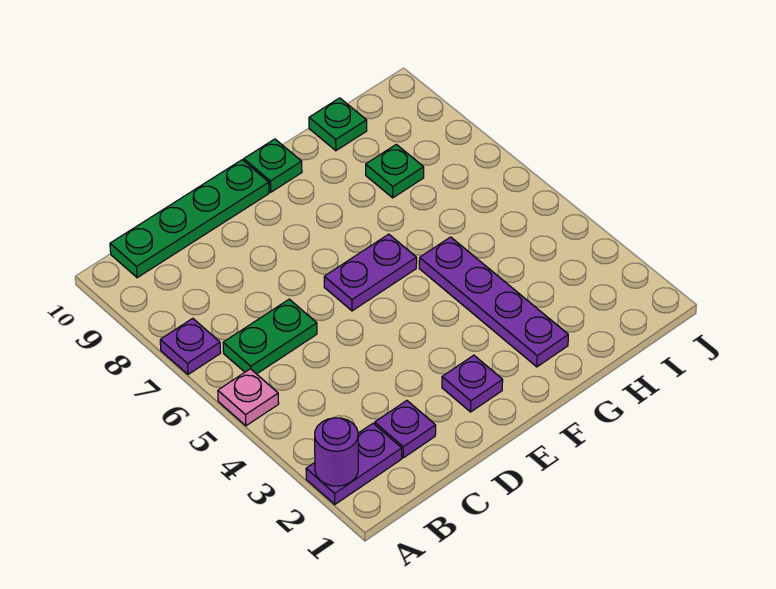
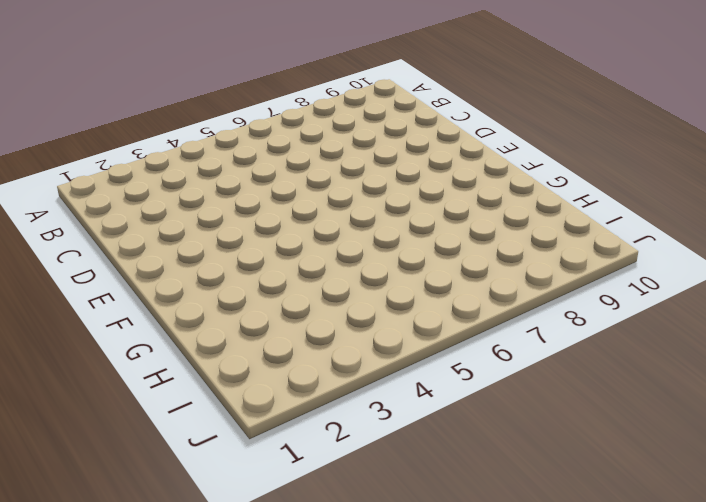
none -> purple 1x2 plate [306,424,402,504]
none -> pink 1x1 plate [218,369,279,426]
none -> purple 1x1 plate [160,318,221,374]

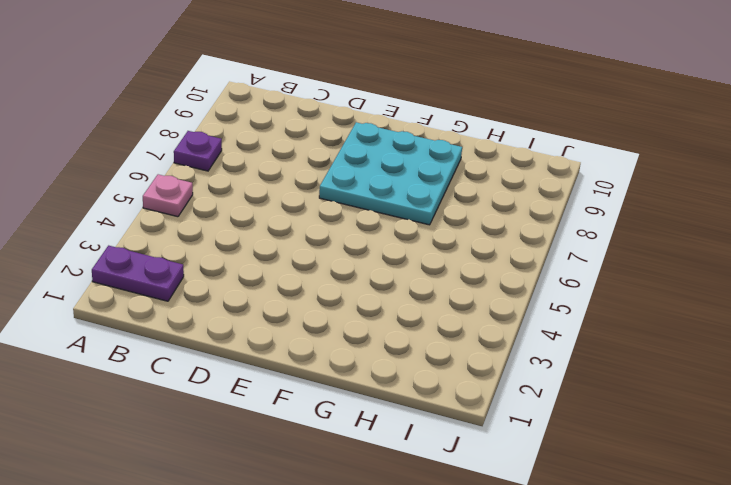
cyan 3x3 plate [319,122,462,225] -> none
none -> green 1x2 plate [223,299,317,374]
none -> green 1x4 plate [110,160,269,278]
none -> purple 1x1 plate [375,401,436,458]

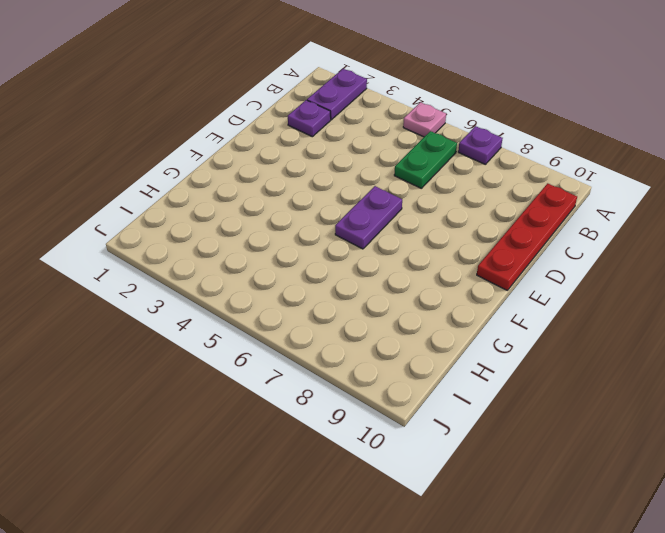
red 1x4 plate [477,183,577,290] -> green 1x4 plate [110,160,269,278]
none -> purple 1x1 plate [442,355,503,412]
none -> green 1x1 plate [244,139,302,192]
none -> purple 1x4 plate [419,237,568,367]

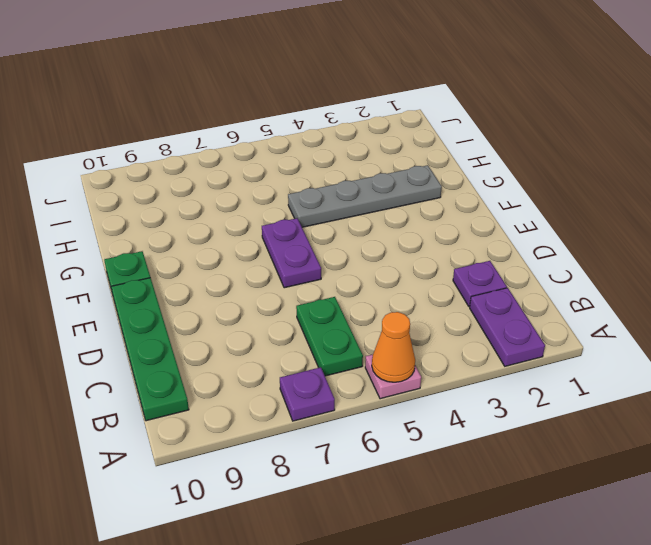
orange 1x1 cone [372,312,415,382] -> none
grey 1x4 plate [288,165,442,227] -> purple 1x4 plate [419,237,568,367]
none -> purple 1x1 plate [442,355,503,412]
none -> green 1x1 plate [366,144,424,198]
none -> green 1x1 plate [309,98,367,151]

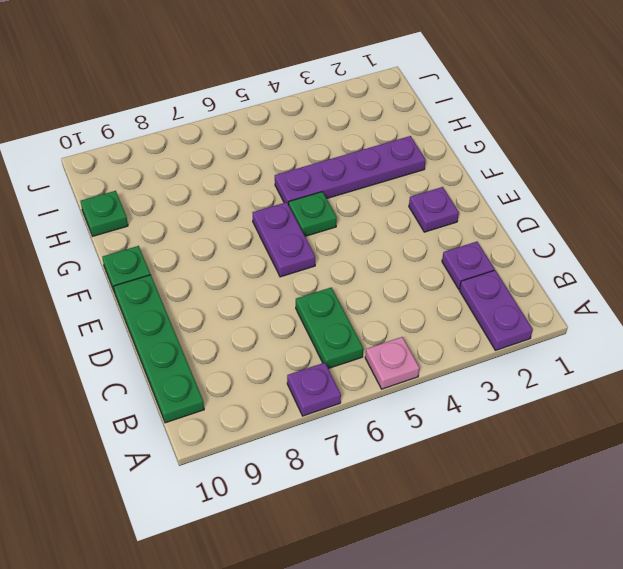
green 1x1 plate [289,192,337,236] -> green 1x1 plate moved to [366,144,424,198]
none -> purple 1x1 round brick [315,418,358,486]

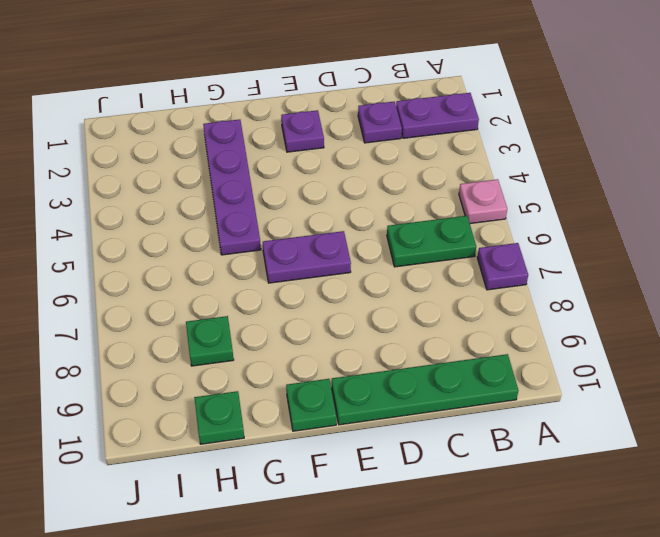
none -> purple 1x1 round brick [315,418,358,486]

